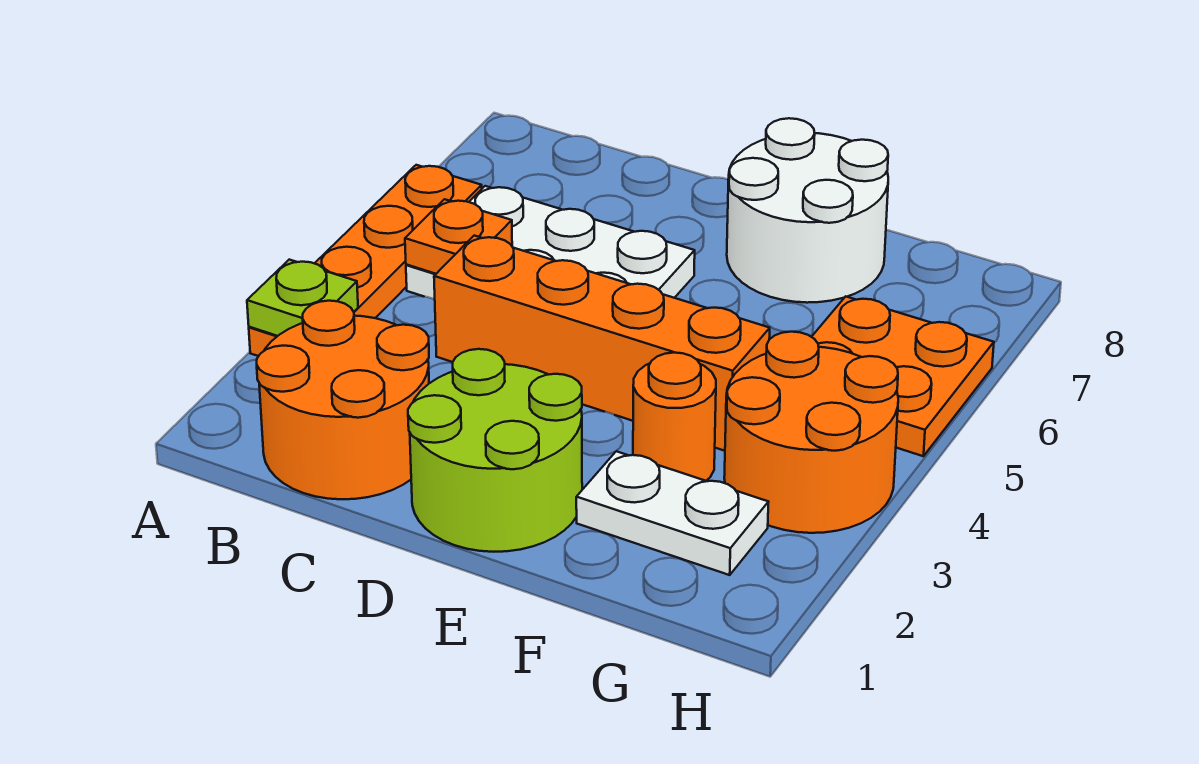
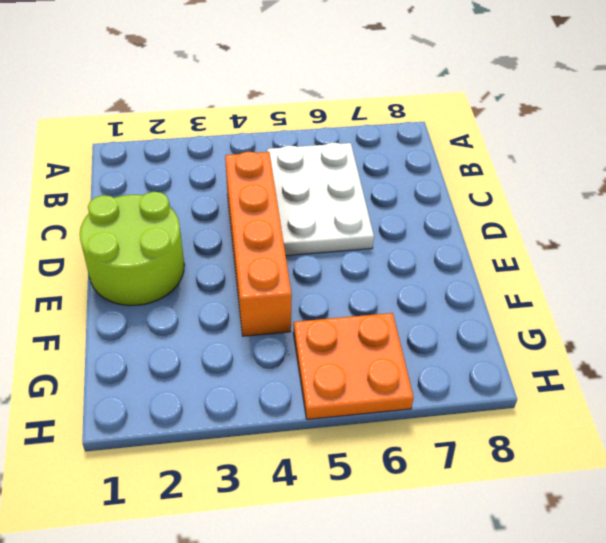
none -> orange 1x4 plate [249,165,482,356]
none -> orange 2x2 round brick [257,301,429,499]
none -> white 2x2 round brick [727,118,888,303]

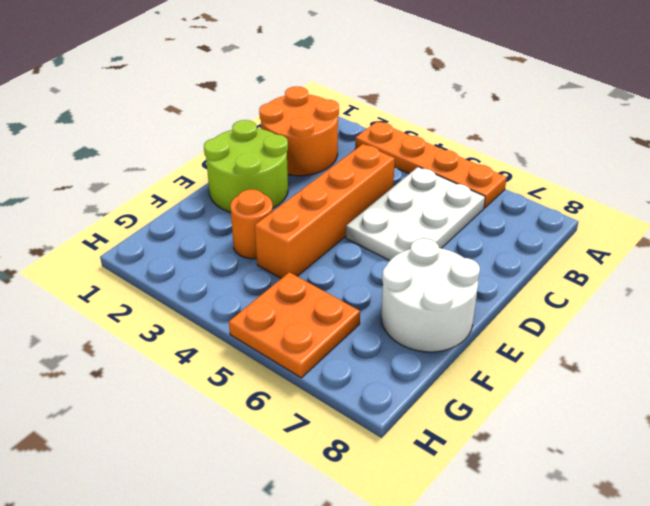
none -> white 1x2 plate [576,451,768,575]
none -> orange 2x2 round brick [724,332,898,533]
none -> lime 1x1 plate [247,260,358,336]

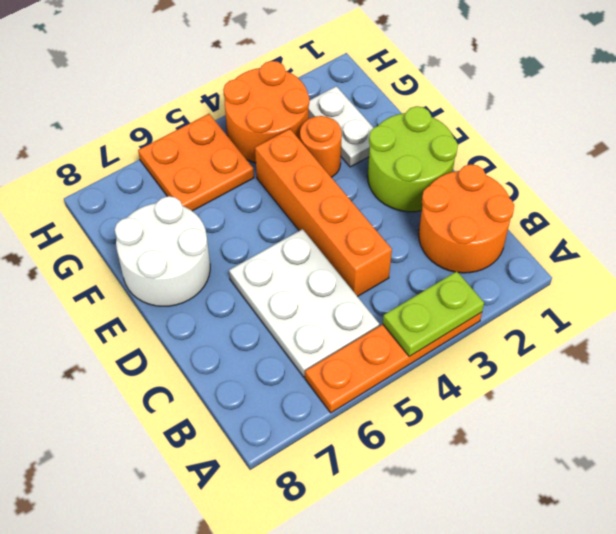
lime 1x2 plate [383,271,484,356] -> lime 1x1 plate [247,260,358,336]
none -> orange 1x1 plate [405,199,512,274]

